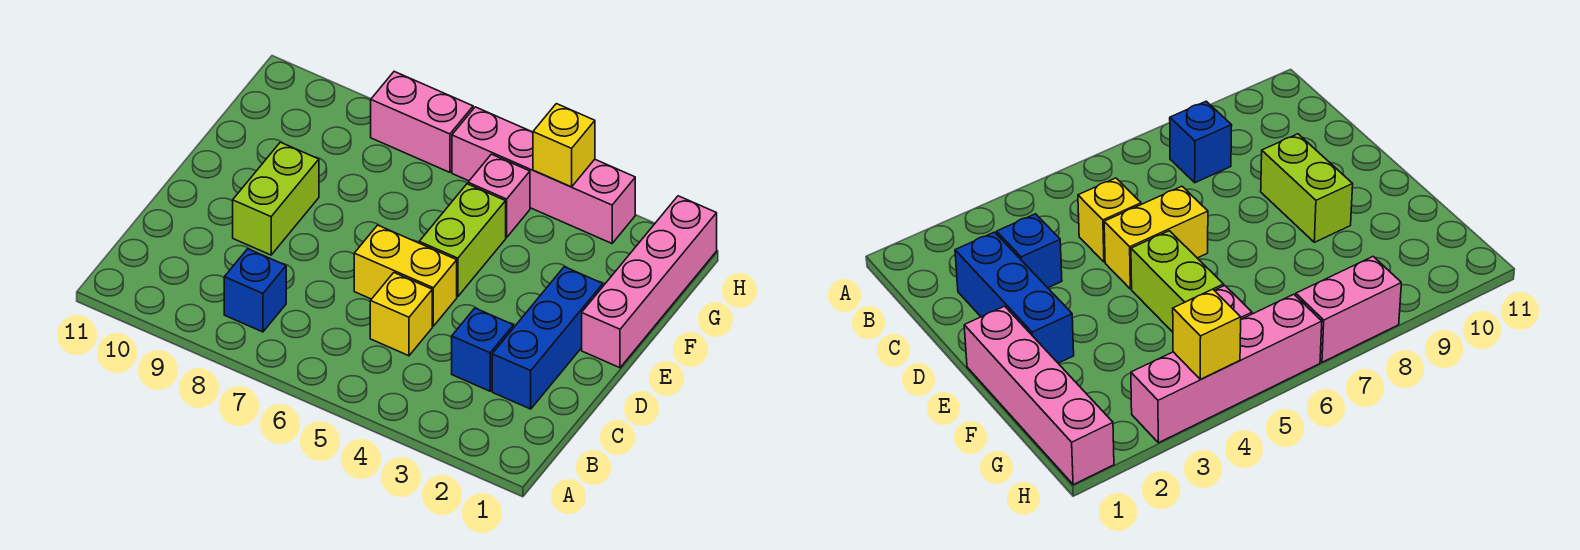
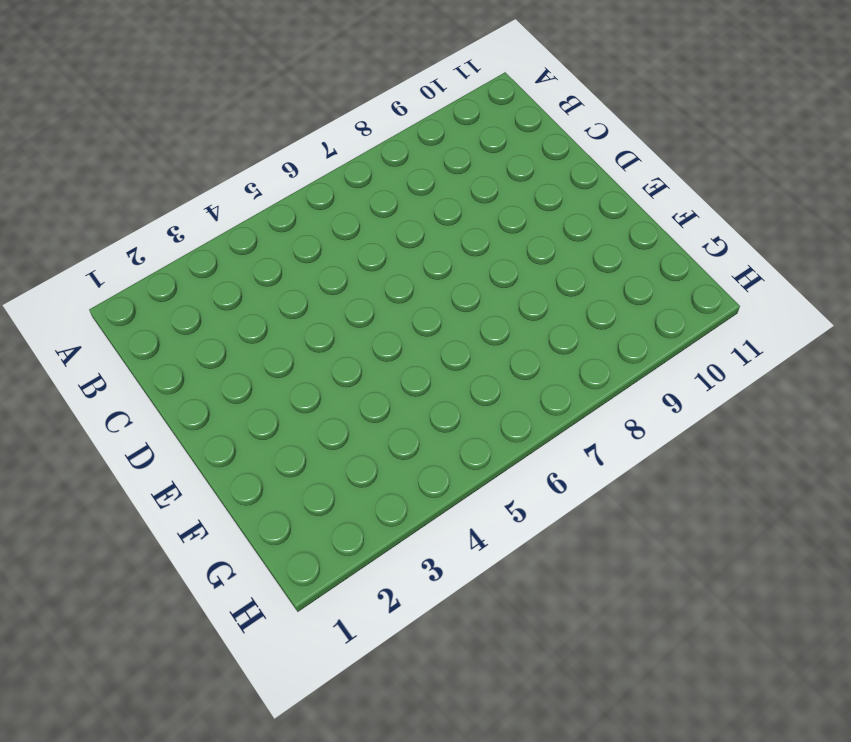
none -> blue 1x1 brick [224,249,286,332]
none -> blue 1x3 brick [492,267,603,409]
none -> blue 1x1 brick [452,308,513,391]

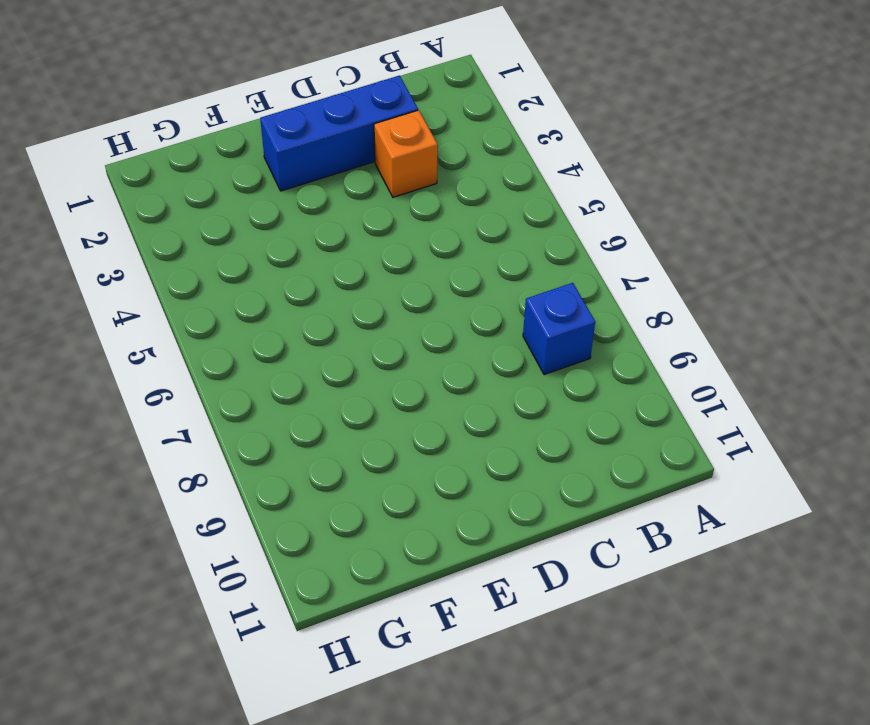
orange 1x1 brick [374,110,438,197] -> blue 1x1 brick [452,308,513,391]
none -> yellow 1x1 brick [370,273,432,356]
none -> yellow 1x2 brick [354,225,457,326]
none -> lime 1x2 brick [233,142,319,255]

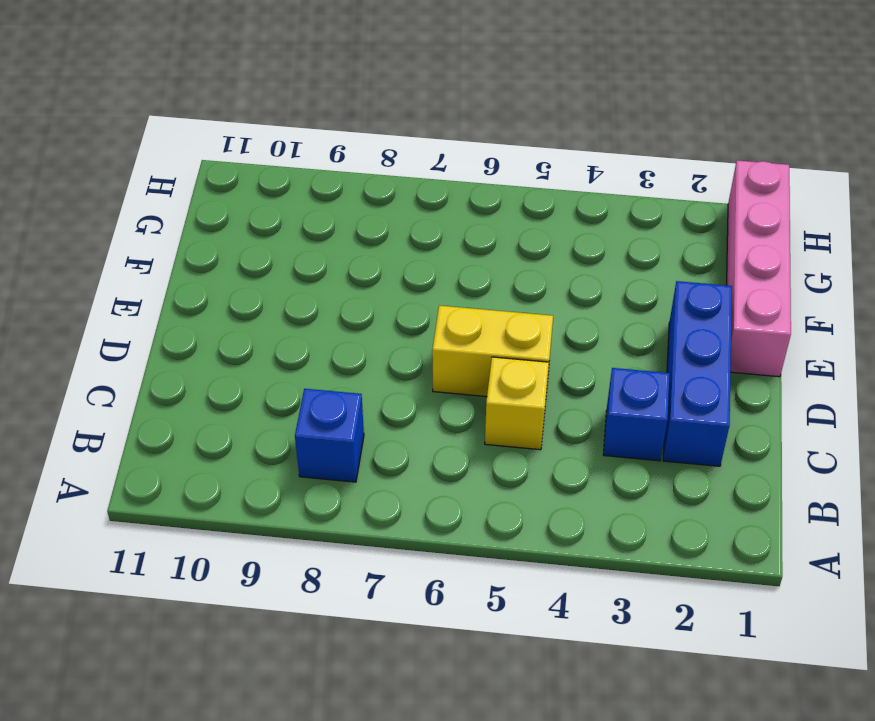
none -> lime 1x2 brick [233,142,319,255]
none -> lime 1x2 brick [419,184,506,297]
none -> pink 1x1 brick [468,154,530,238]

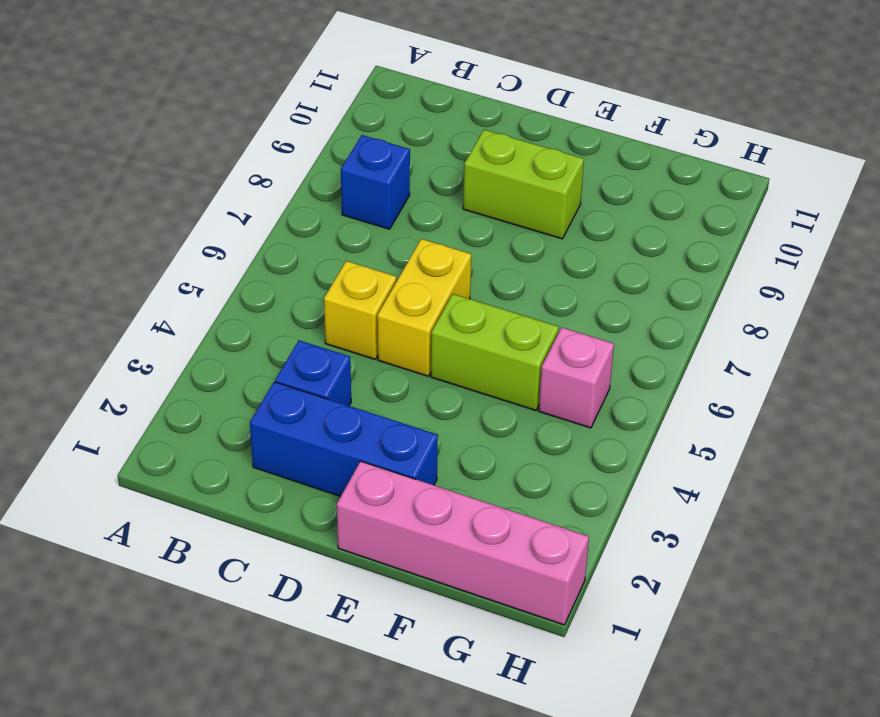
none -> pink 1x4 brick [452,107,635,243]
none -> pink 1x2 brick [371,71,473,172]
none -> yellow 1x1 brick [533,104,595,187]

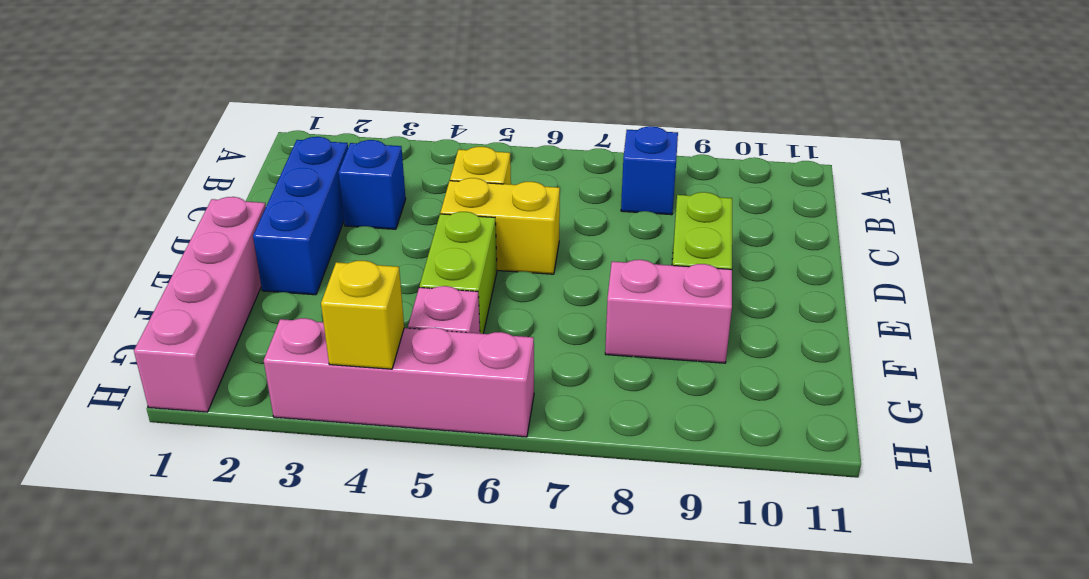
pink 1x2 brick [605,260,732,363] -> pink 1x2 brick moved to [371,71,473,172]

